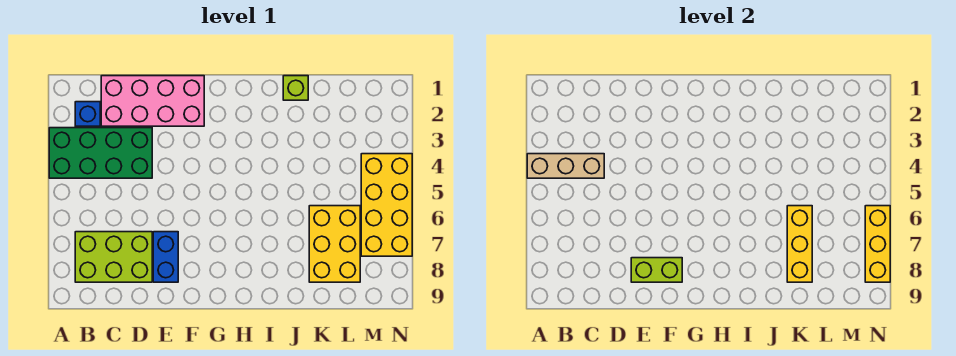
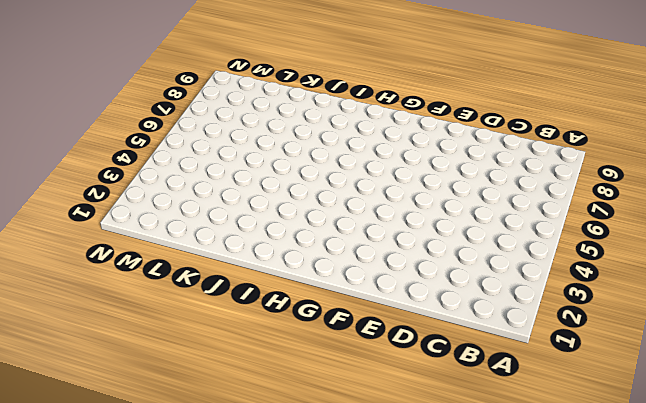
none -> green 2x4 brick [49,128,152,178]
none -> blue 1x1 brick [75,102,100,126]
none -> lime 2x3 brick [75,232,152,282]

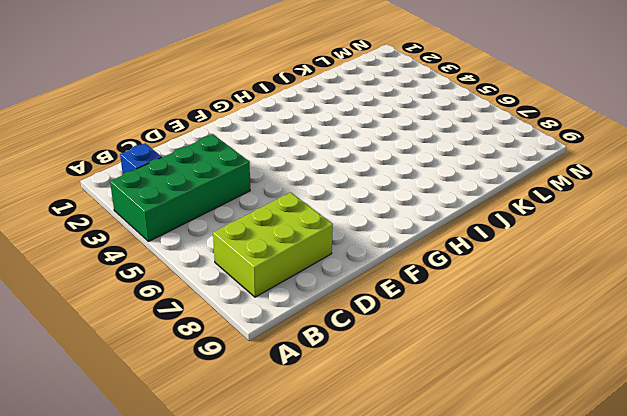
none -> pink 2x4 brick [101,76,204,126]
none -> blue 1x2 brick [153,232,178,282]
none -> lime 1x1 brick [283,76,308,100]

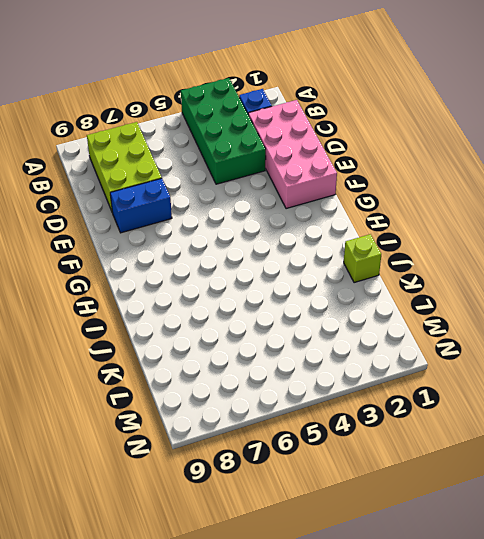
none -> yellow 2x3 brick [309,206,360,282]
none -> yellow 2x4 brick [361,154,412,256]
none -> tan 1x3 brick [527,154,604,178]

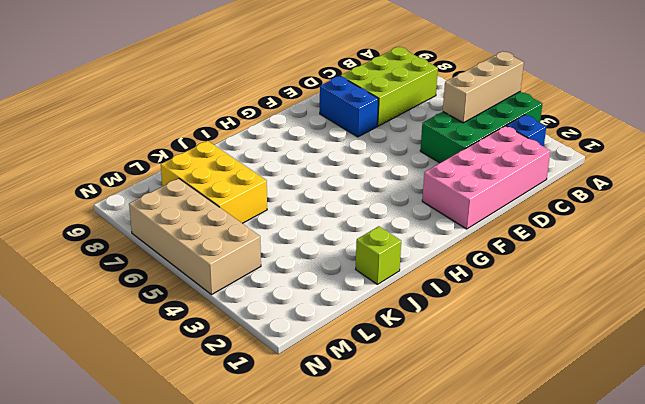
tan 2x4 brick [129,178,261,295] -> yellow 2x4 brick [361,154,412,256]
none -> lime 1x2 brick [631,258,682,282]
none -> yellow 1x3 brick [787,206,812,282]
none -> yellow 1x3 brick [865,206,890,282]

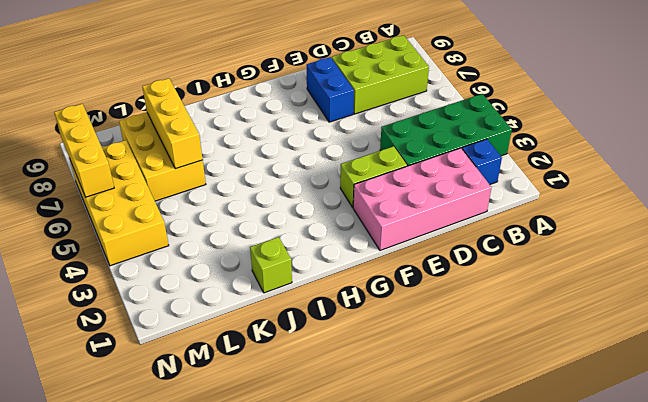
lime 1x2 brick [340,146,407,207] -> lime 1x2 brick moved to [631,258,682,282]
none -> tan 1x3 brick [527,154,604,178]

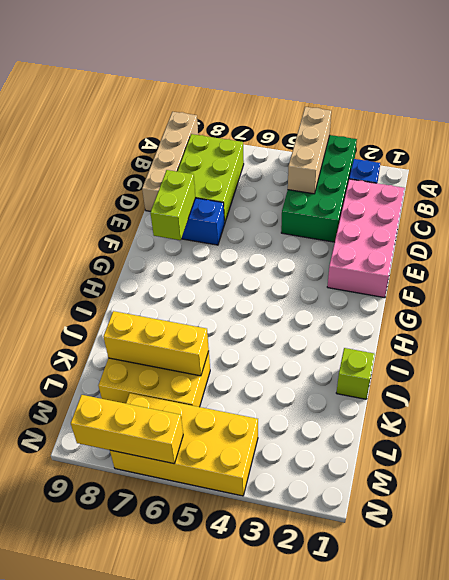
tan 1x4 brick [142,112,198,211] -> none

